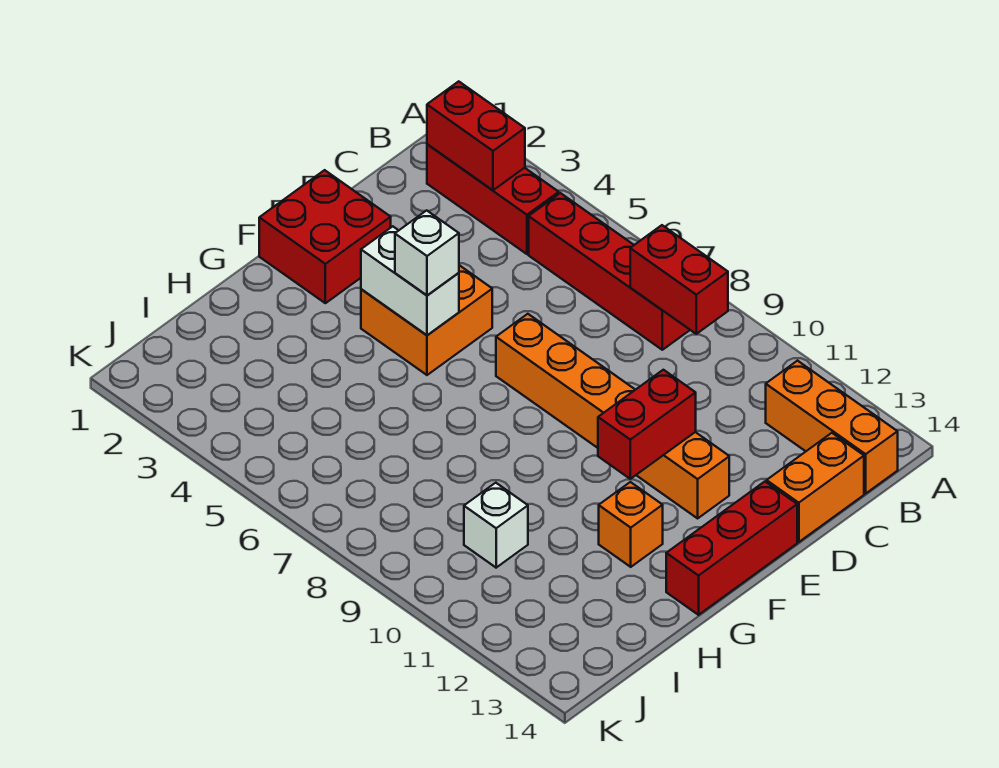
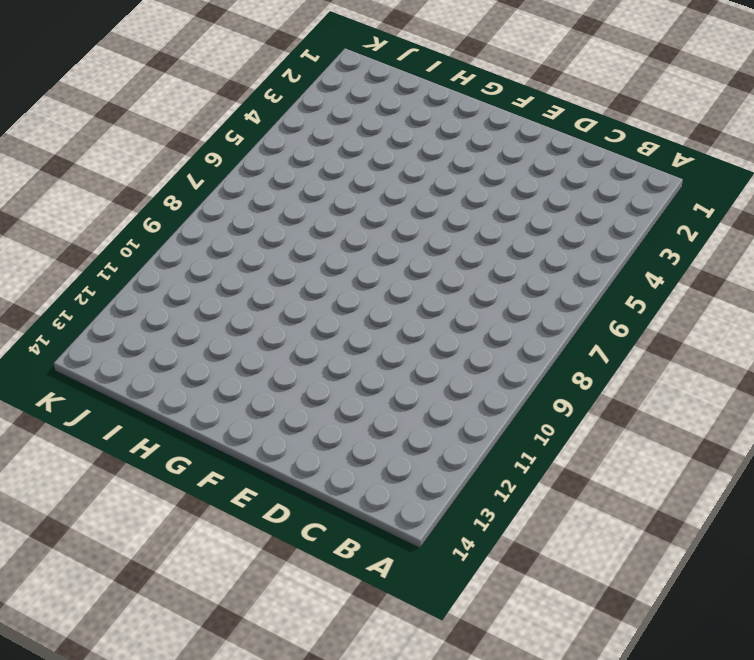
none -> red 1x3 brick [427,144,559,254]
none -> red 1x4 brick [529,193,690,350]
none -> orange 1x3 brick [766,361,898,493]

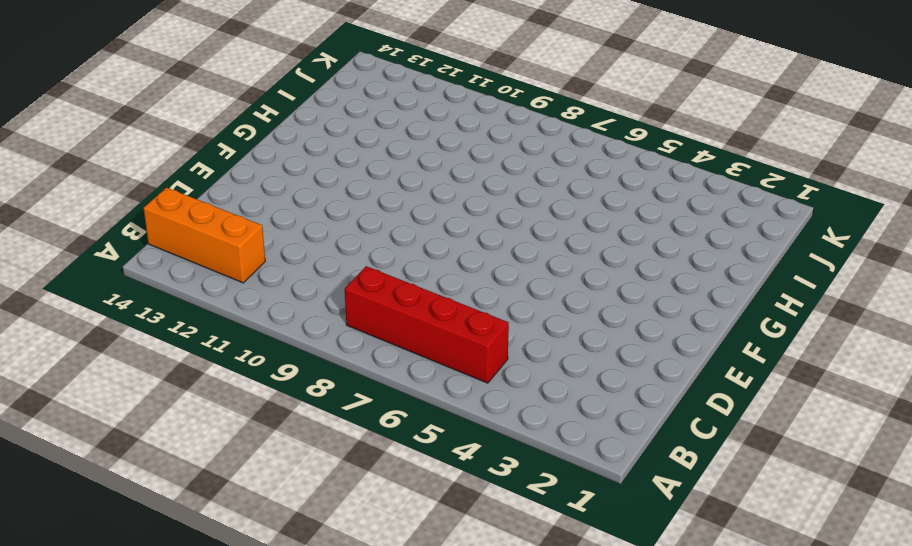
none -> red 1x3 brick [427,144,559,254]
none -> orange 1x2 brick [767,433,864,542]
none -> red 2x2 brick [259,170,391,303]

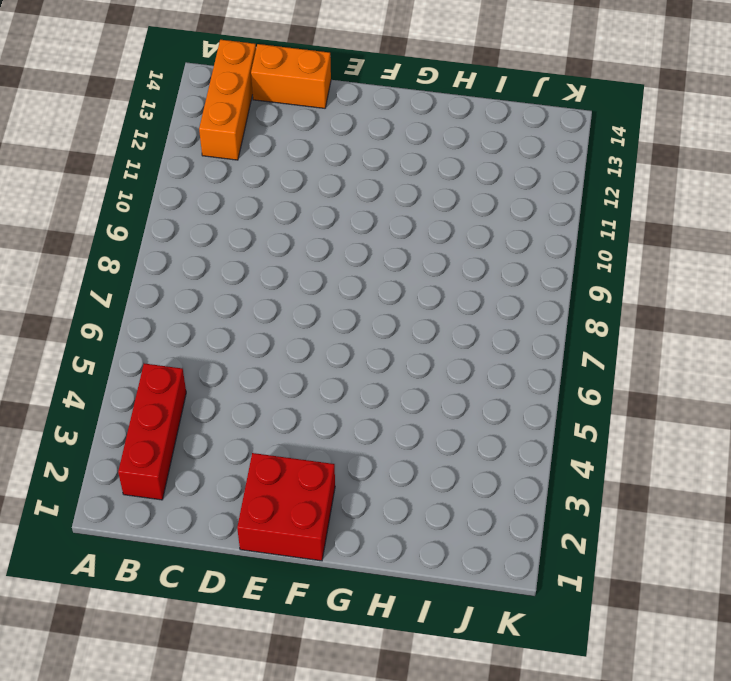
none -> red 1x4 brick [529,193,690,350]
none -> orange 2x2 brick [361,265,492,375]
none -> orange 1x6 brick [496,314,729,518]

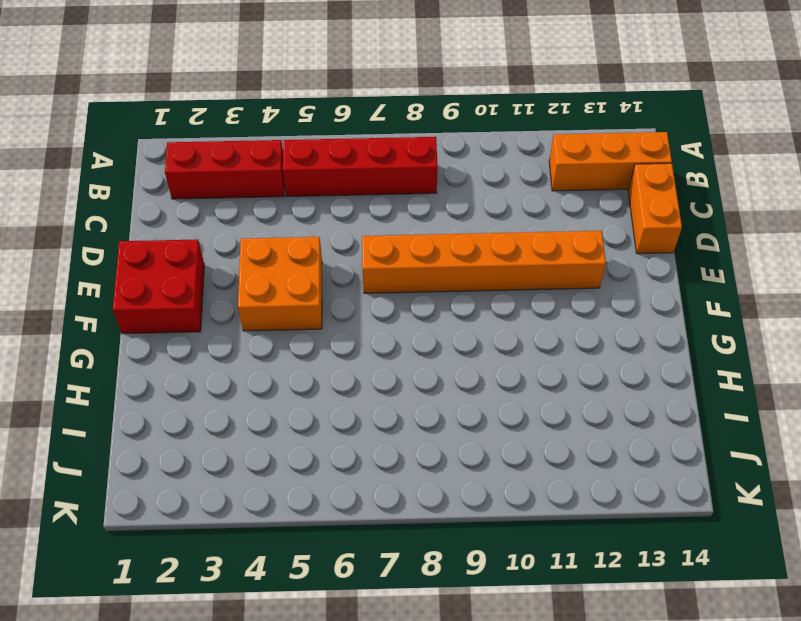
none -> red 1x3 brick [666,482,797,615]
none -> orange 1x1 brick [599,482,663,567]
none -> white 1x1 brick [464,483,528,568]

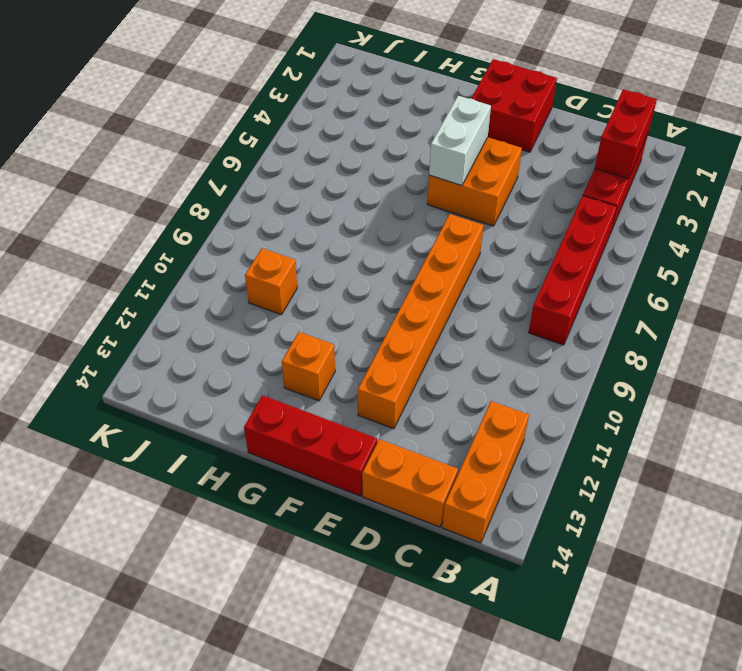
orange 1x1 brick [245,248,297,315] -> white 1x1 brick [464,483,528,568]
none -> red 1x2 brick [630,225,728,334]
none -> red 1x2 brick [598,370,696,479]
none -> white 1x1 brick [395,210,459,295]

